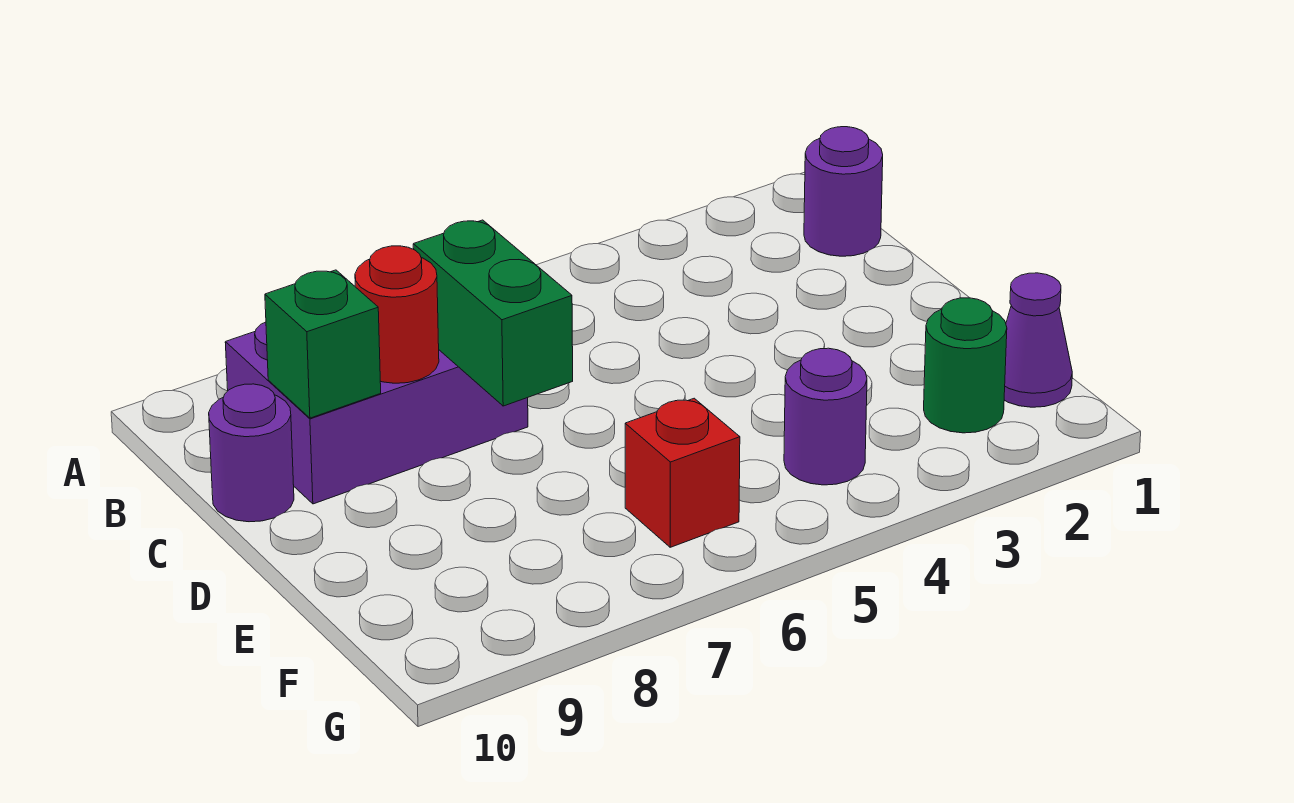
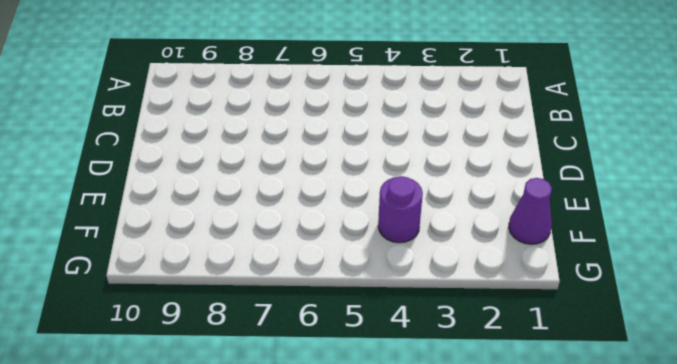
none -> purple 1x1 round brick [804,127,883,256]
none -> purple 2x3 brick [225,322,528,504]

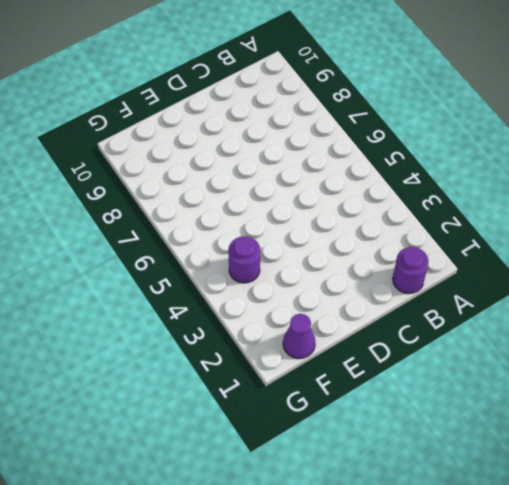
none -> purple 2x3 brick [225,322,528,504]
none -> purple 1x1 round brick [209,384,294,522]

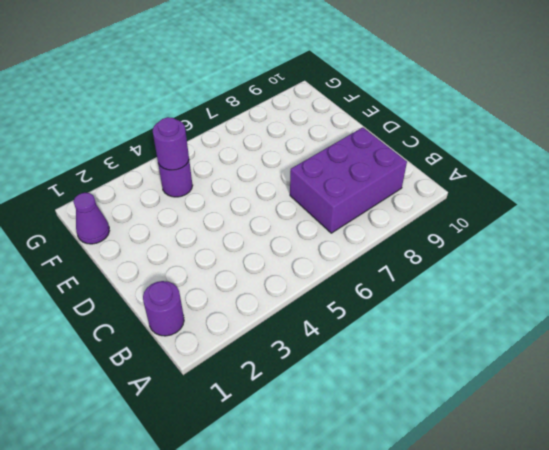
purple 1x1 round brick [153,117,189,170] -> purple 1x1 round brick moved to [209,384,294,522]
none -> green 1x1 round brick [924,298,1007,433]
none -> red 1x1 brick [625,398,740,547]

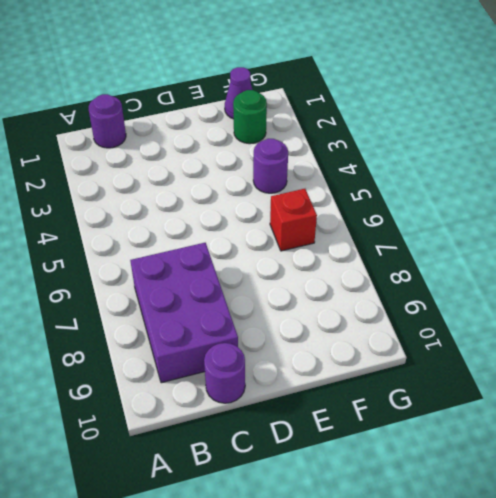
none -> green 1x2 brick [413,220,573,406]
none -> red 1x1 round brick [355,246,439,383]

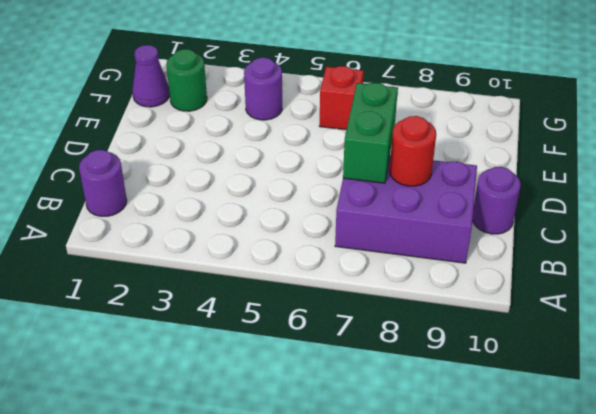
none -> green 1x1 brick [265,270,381,418]

